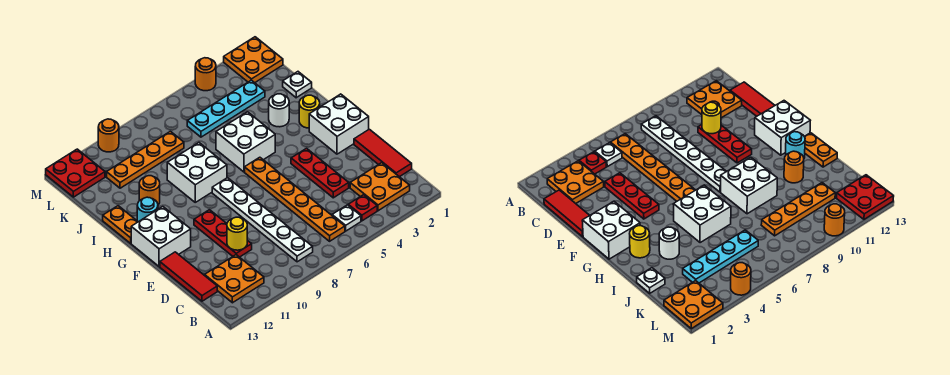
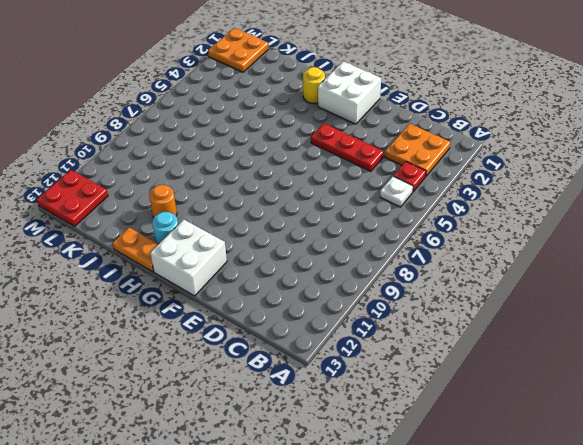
none -> orange 1x6 plate [245,157,345,241]
none -> white 1x6 plate [212,178,313,262]
none -> orange 2x2 plate [205,255,264,303]

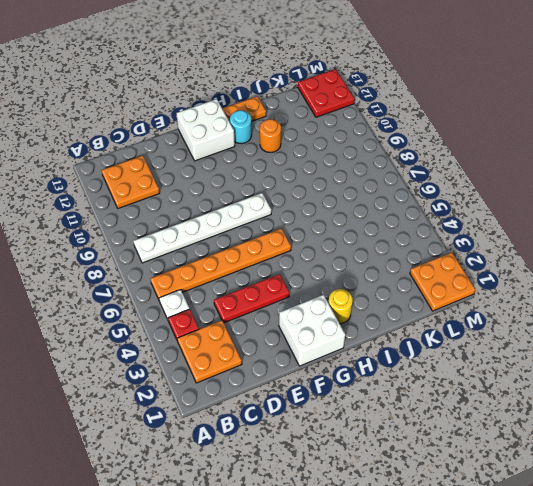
none -> red 1x3 tile [354,129,412,177]
none -> red 1x3 tile [160,252,217,301]
none -> red 1x3 plate [194,210,252,257]

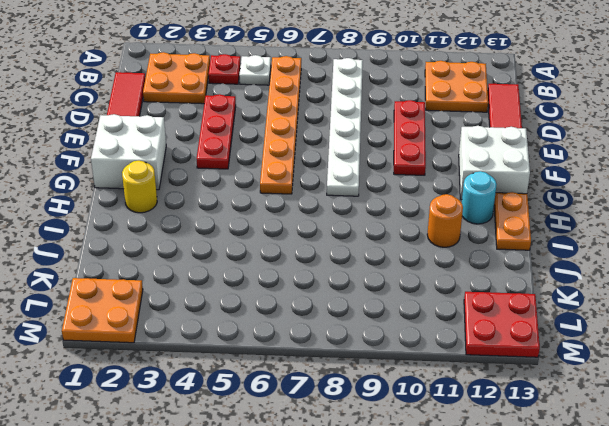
none -> white 2x2 brick [216,112,275,172]
none -> white 2x2 brick [167,143,227,202]
none -> white 1x1 round brick [269,94,289,127]

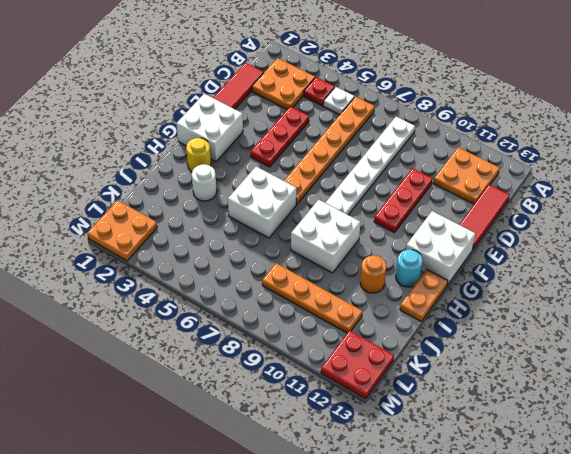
none -> white 1x1 plate [283,72,312,98]
none -> cyan 1x4 plate [187,80,265,137]
none -> orange 1x1 round brick [195,58,216,91]

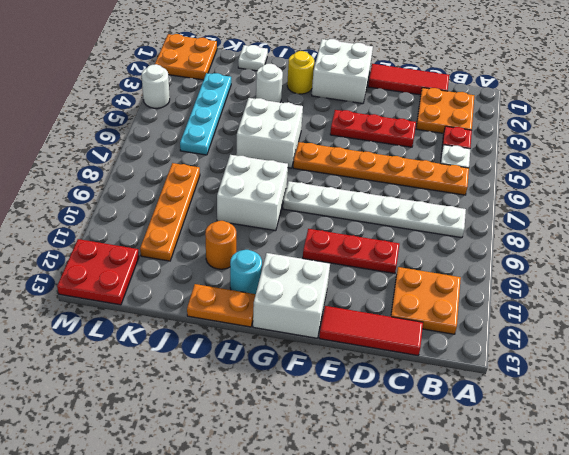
white 1x1 round brick [142,64,170,108] -> orange 1x1 round brick [195,58,216,91]
none -> orange 1x1 round brick [98,119,119,152]
none -> yellow 1x1 round brick [227,217,247,250]

